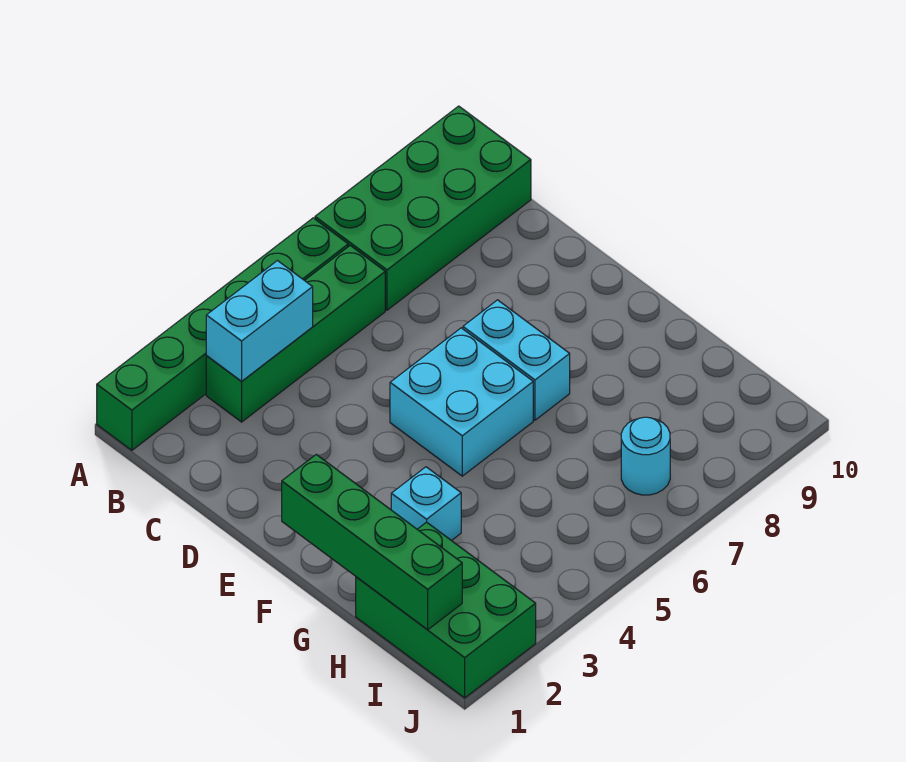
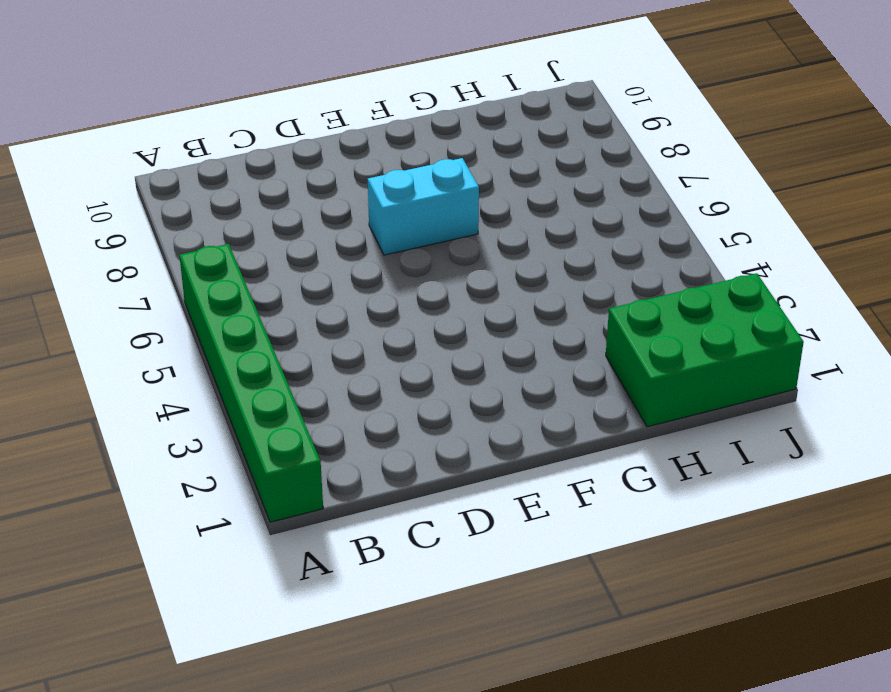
none -> green 2x4 brick [315,106,531,310]
none -> green 1x4 brick [206,245,385,422]

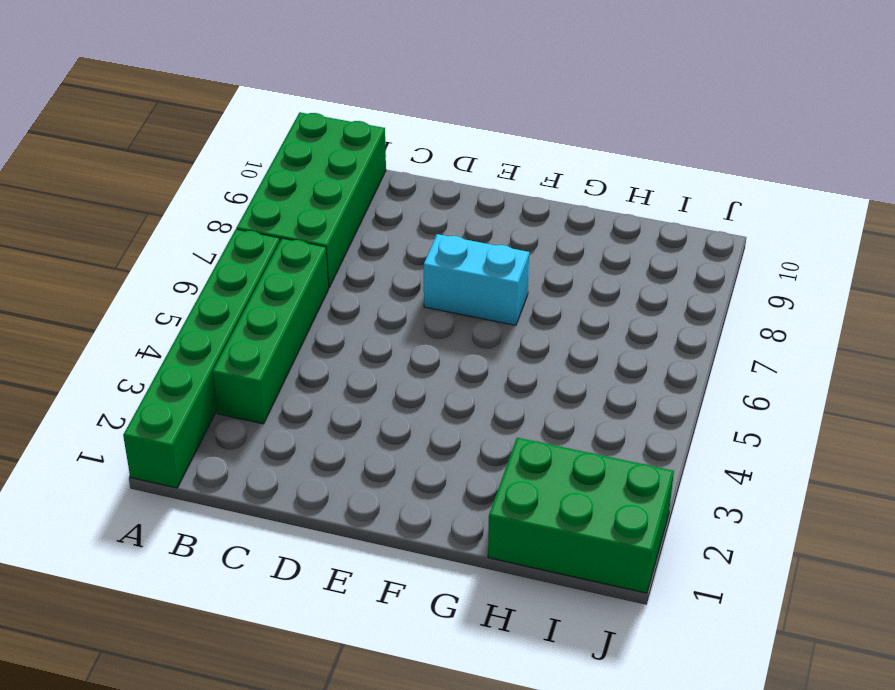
none -> cyan 2x2 brick [390,328,533,476]
none -> cyan 1x1 brick [391,467,461,541]

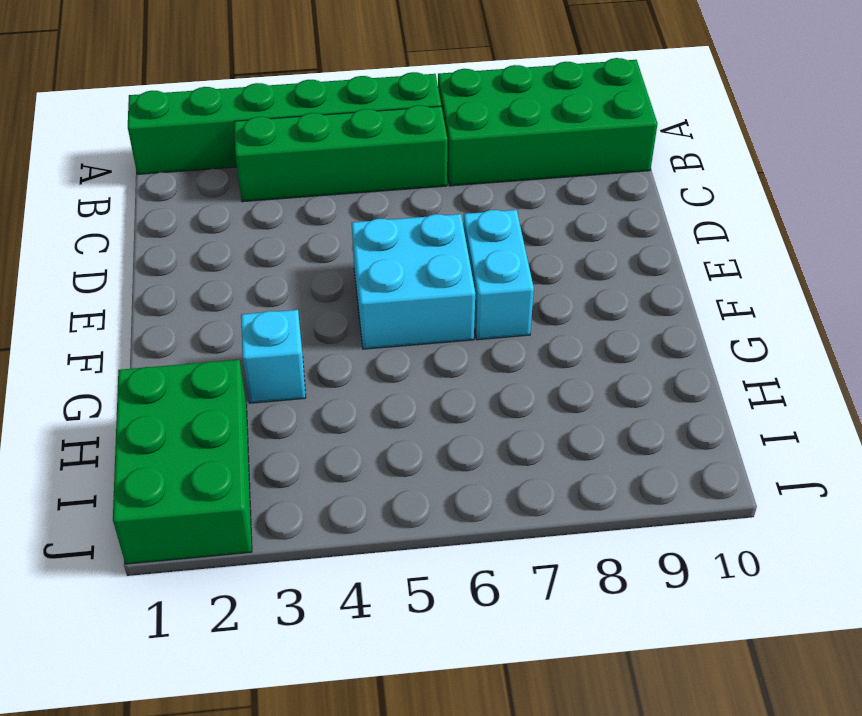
none -> cyan 1x1 round brick [621,417,670,495]
none -> cyan 1x2 brick [206,261,313,381]

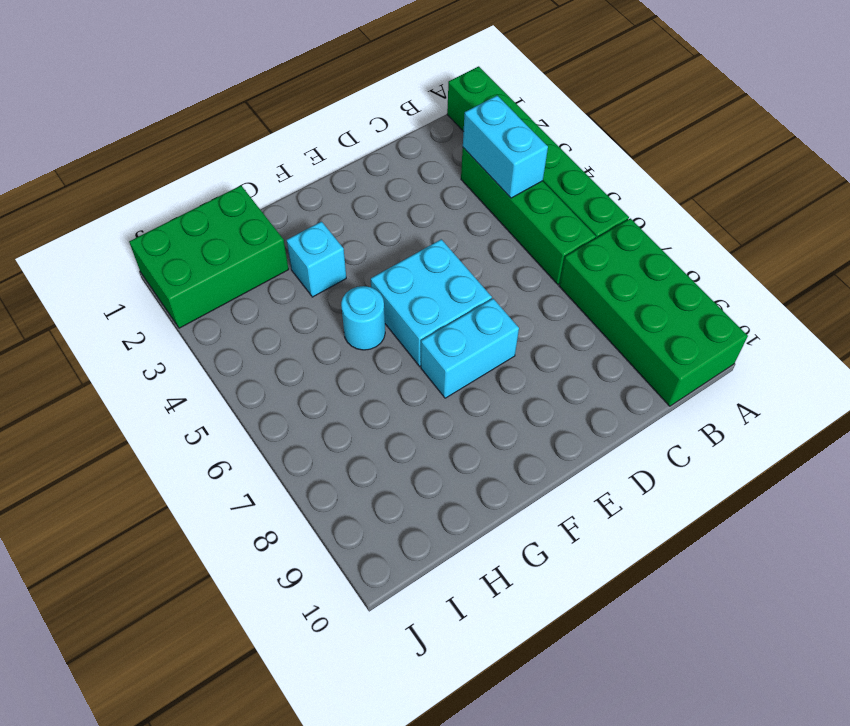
cyan 1x1 round brick [341,286,385,350] -> cyan 1x1 round brick moved to [621,417,670,495]
none -> green 1x4 brick [282,454,462,630]

